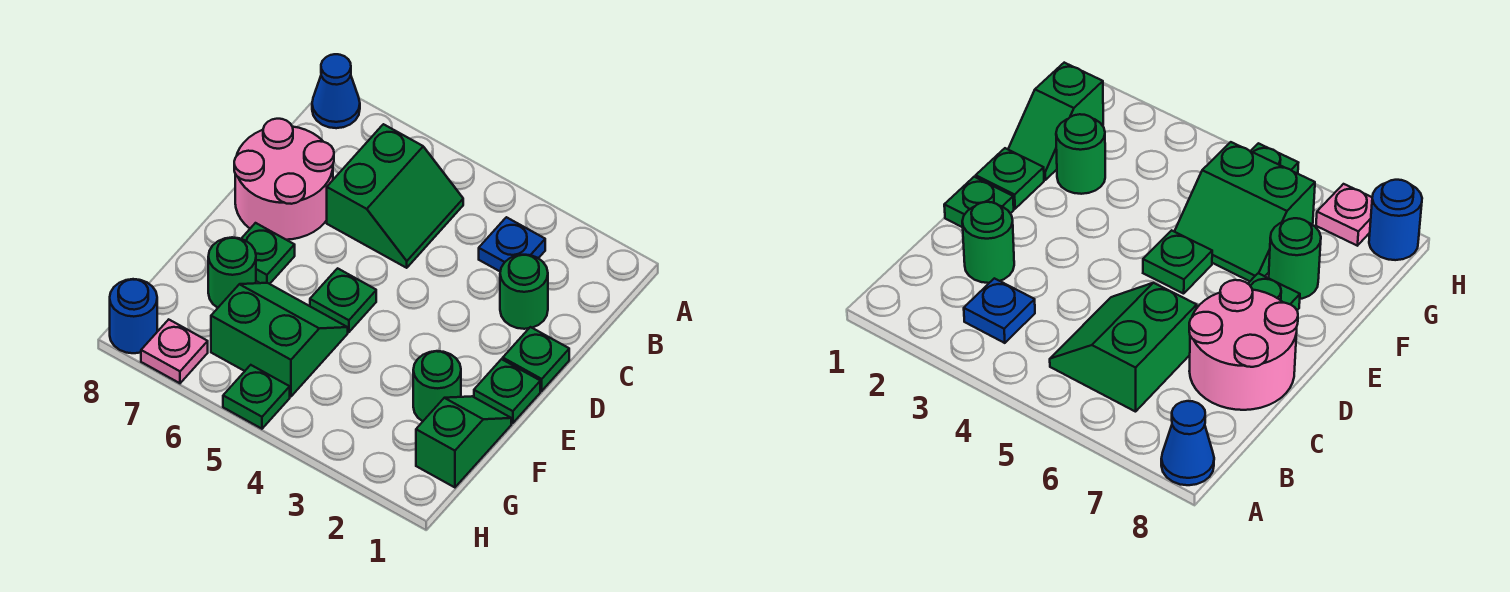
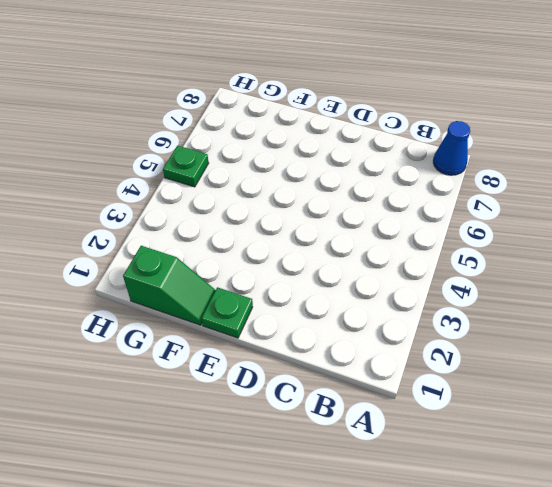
none -> blue 1x1 plate [479,217,545,272]
none -> green 2x2 slope [327,124,463,268]
none -> green 1x1 round brick [500,255,548,329]

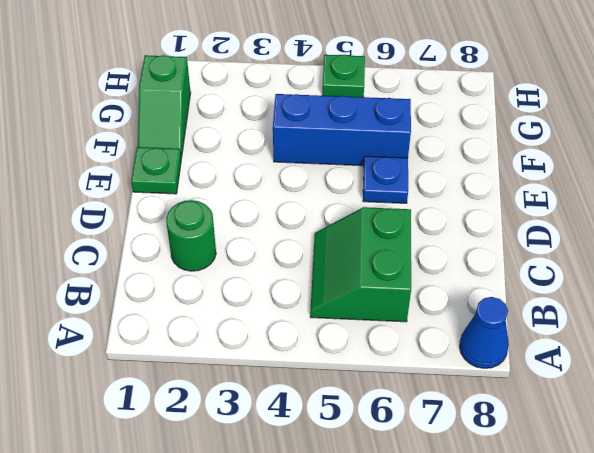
blue 1x1 plate [363,156,408,203] -> blue 1x1 plate moved to [479,217,545,272]
blue 1x3 brick [273,94,411,166] -> green 2x2 slope [211,283,348,397]
none -> pink 2x2 round brick [234,119,334,240]
none -> green 1x1 plate [503,327,569,391]
none -> green 1x1 plate [310,268,376,332]

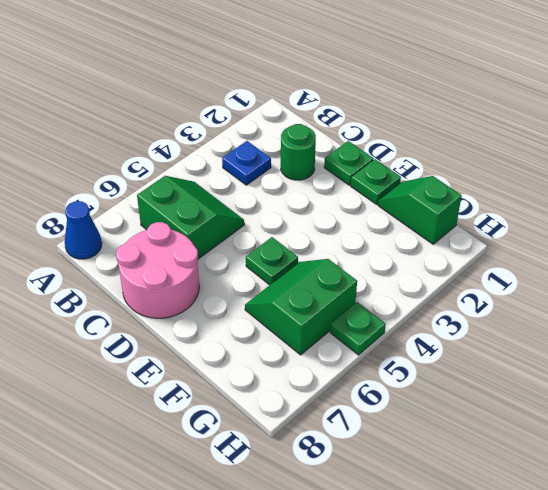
none -> green 1x1 plate [241,223,295,284]
none -> green 1x1 round brick [413,351,461,421]
none -> green 1x1 round brick [208,237,256,308]

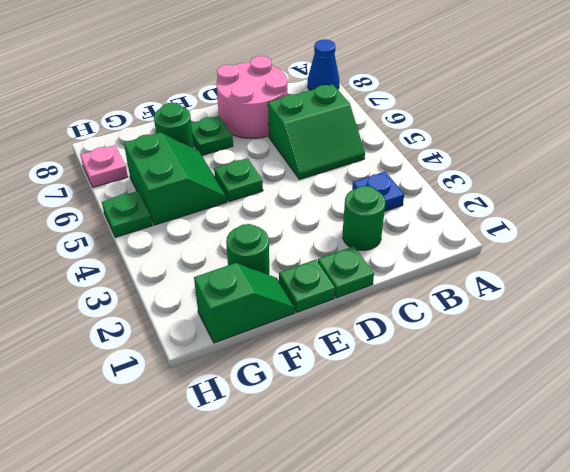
none -> blue 1x1 round brick [110,279,157,353]

